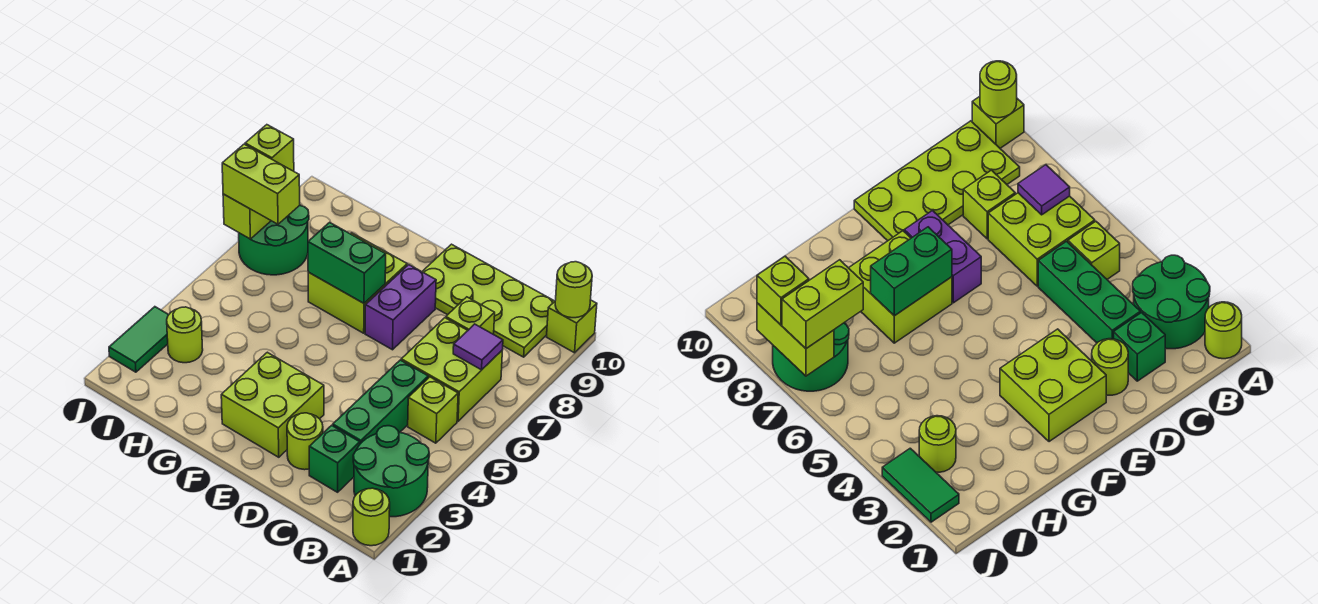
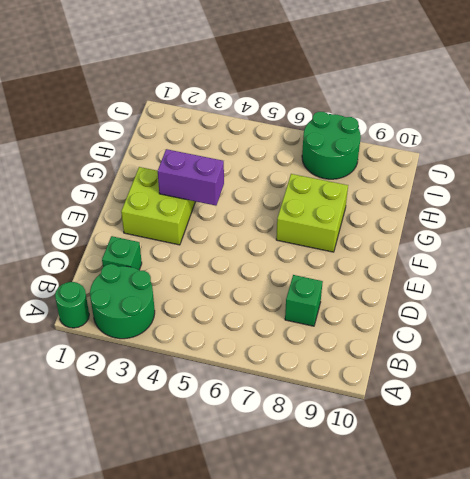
green 1x1 round brick [55,282,89,328] -> lime 1x1 round brick [353,488,390,546]
green 1x1 brick [285,275,323,326] -> lime 1x1 brick [446,297,495,334]
purple 1x2 brick [157,149,224,206] -> purple 1x2 brick moved to [365,265,436,350]
none -> lime 1x1 brick [547,300,597,353]
none -> lime 1x1 brick [408,377,458,443]
none -> lime 2x2 brick [401,318,502,421]

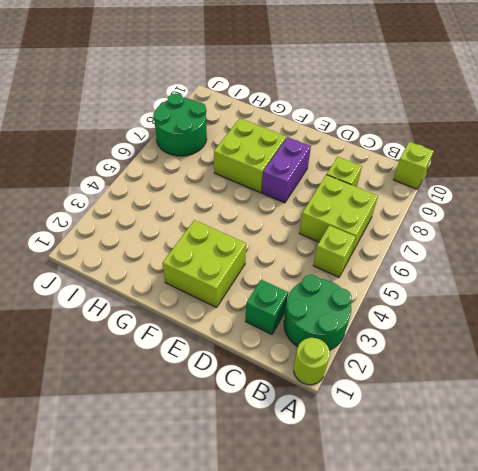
none -> lime 2x4 plate [422,244,555,357]
none -> green 1x3 brick [333,360,428,444]
none -> lime 1x1 round brick [287,413,323,470]

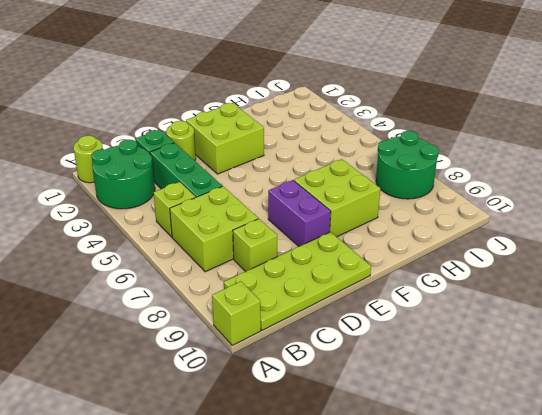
none -> lime 1x1 round brick [167,307,203,363]
none -> green 1x2 tile [109,307,169,372]
none -> lime 1x1 round brick [555,262,592,318]

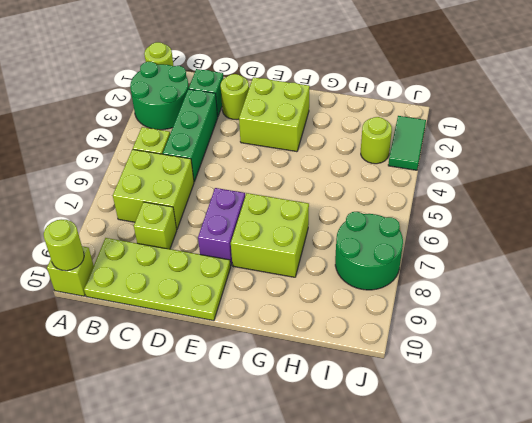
none -> purple 1x1 tile [453,324,503,370]
none -> green 1x2 brick [308,222,386,303]
none -> lime 1x2 brick [223,170,294,239]

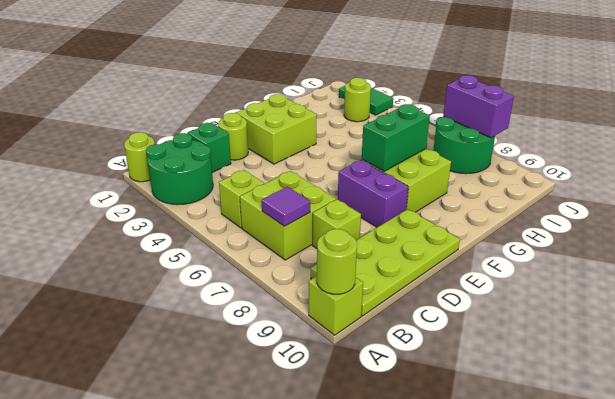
purple 1x2 brick [443,75,514,138] -> lime 1x2 brick [223,170,294,239]
none -> green 1x3 brick [333,360,428,444]
none -> lime 1x2 brick [222,144,300,224]
none -> lime 1x1 brick [245,125,294,171]

